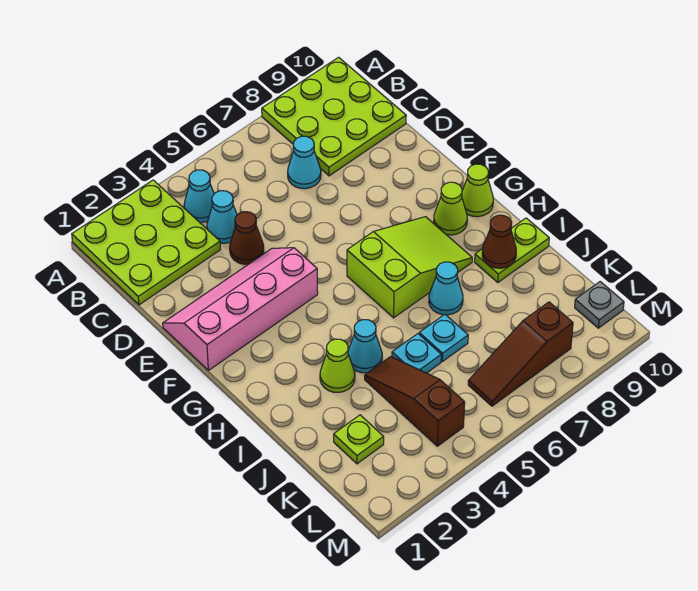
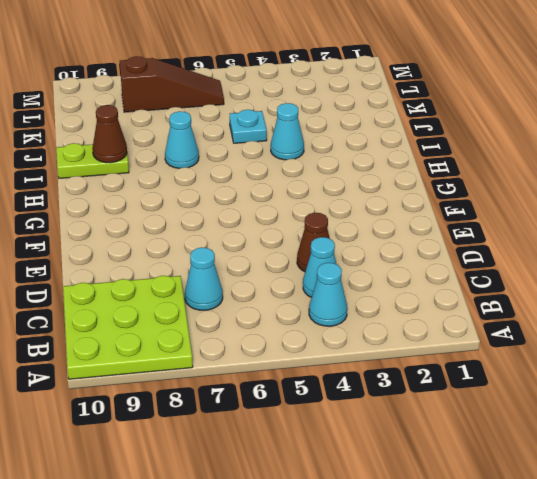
none -> lime 3x3 plate [72,180,220,305]
none -> pink 2x4 slope [163,248,318,370]
none -> lime 2x3 slope [347,217,472,318]

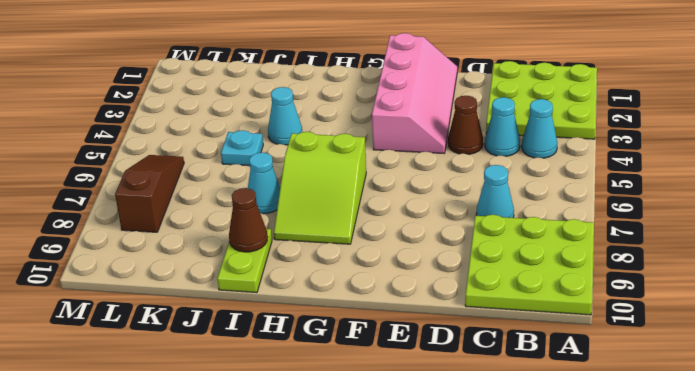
none -> lime 1x1 cone [434,182,467,235]
none -> lime 1x1 cone [462,164,493,217]
none -> lime 1x1 cone [320,339,355,392]

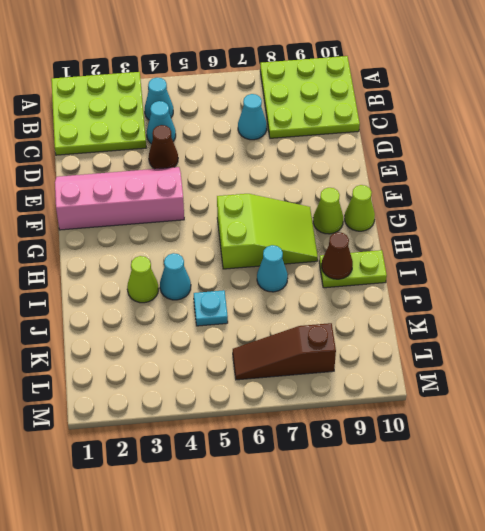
none -> brown 1x3 slope [365,357,465,446]
none -> cyan 1x1 plate [419,314,468,361]
none -> lime 1x1 plate [334,415,384,464]

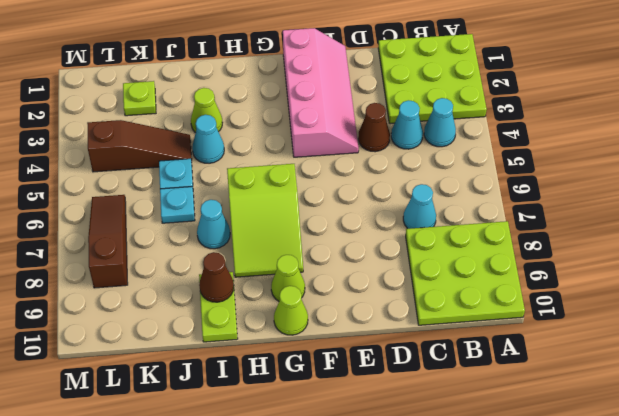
none -> grey 1x1 plate [575,282,624,328]

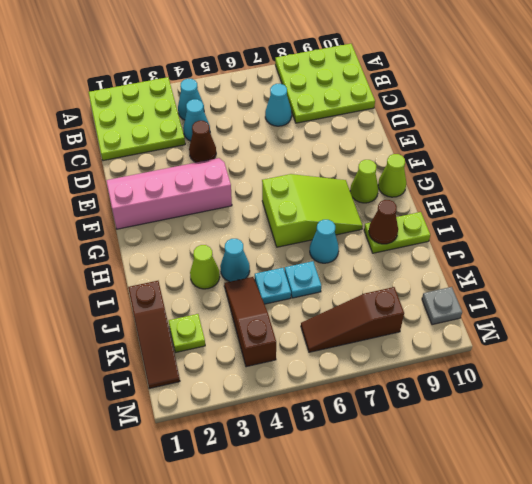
brown 1x3 slope [128,281,180,389] -> none

